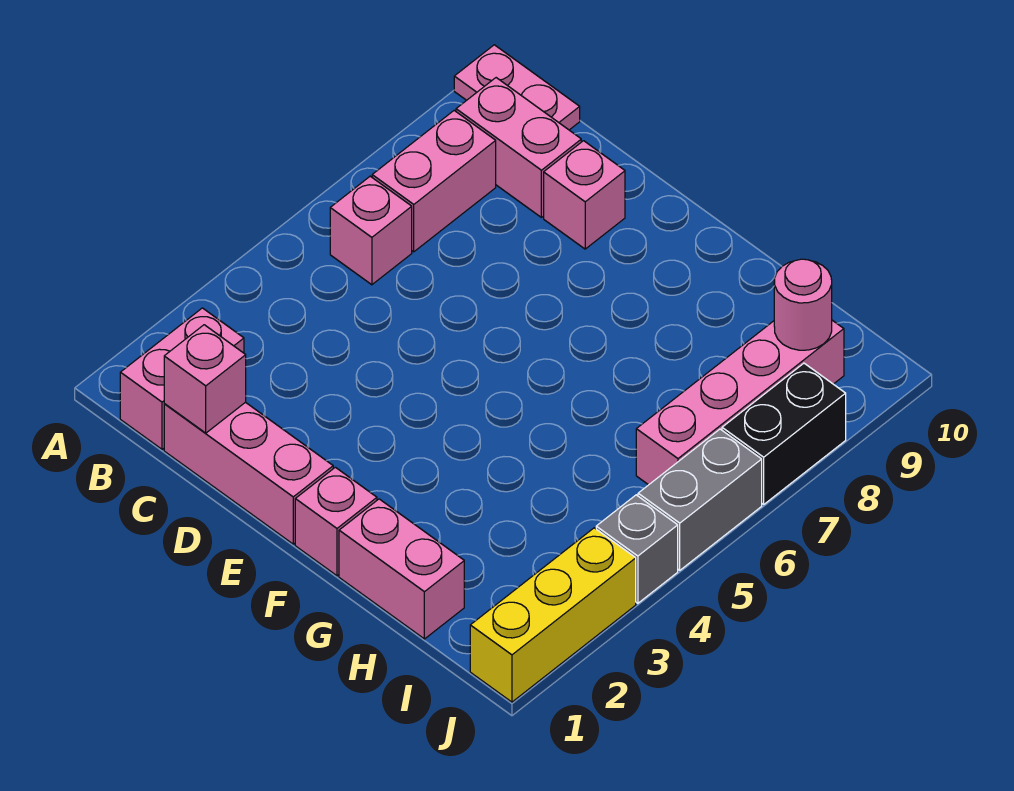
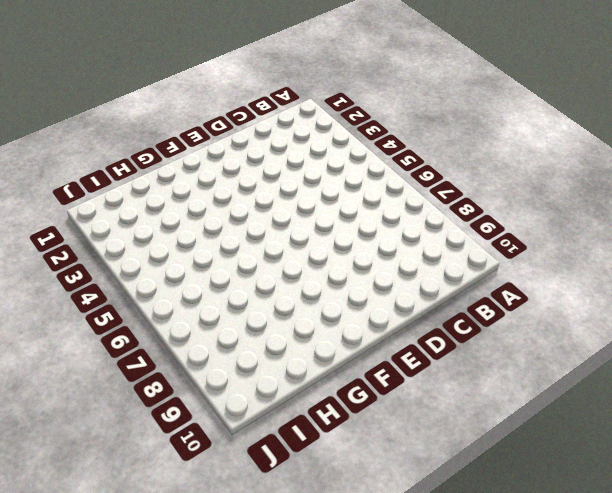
none -> pink 1x2 plate [454,45,580,130]
none -> pink 1x2 brick [120,308,244,449]
none -> pink 1x1 brick [330,176,412,285]

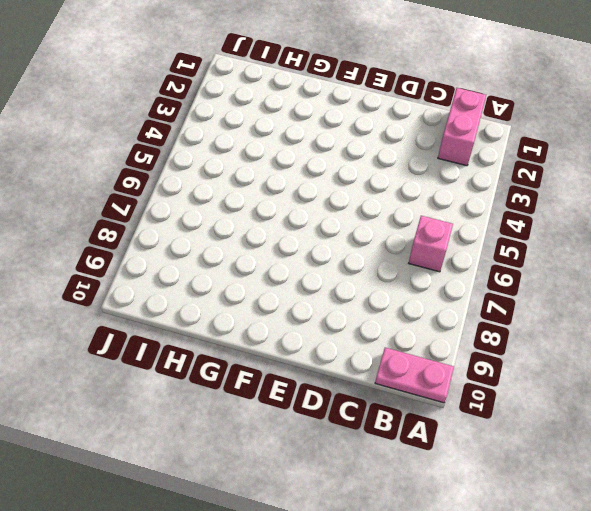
none -> pink 1x2 brick [372,111,496,252]
none -> pink 1x2 brick [456,78,581,217]
none -> pink 1x3 brick [164,402,333,544]

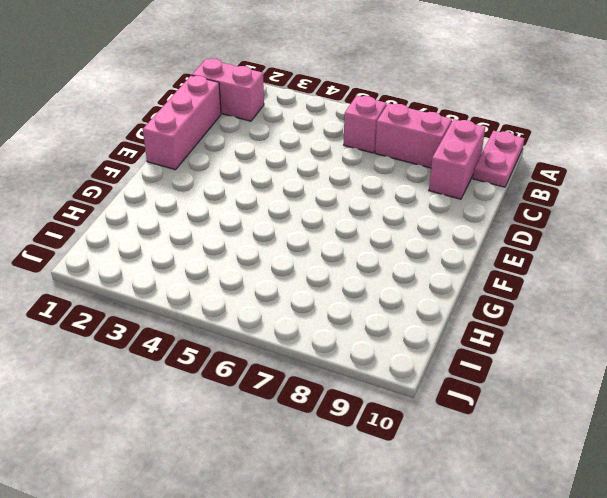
none -> pink 1x1 brick [544,141,625,249]
none -> pink 1x1 brick [295,467,377,576]
none -> pink 1x2 brick [339,499,464,639]

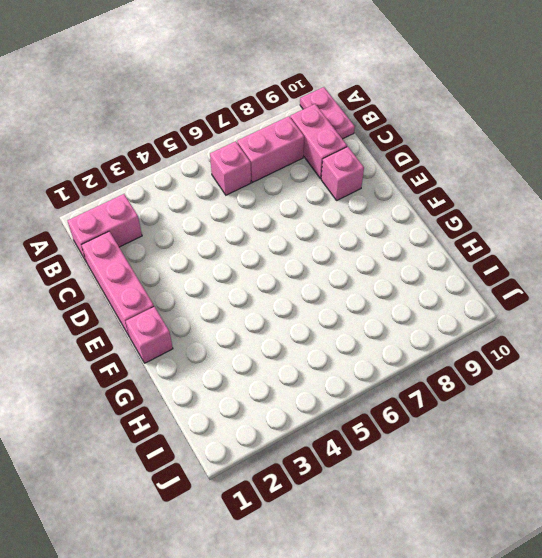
none -> pink 1x2 brick [339,499,464,639]
none -> pink 1x4 brick [636,320,844,485]
none -> yellow 1x3 brick [470,528,636,702]

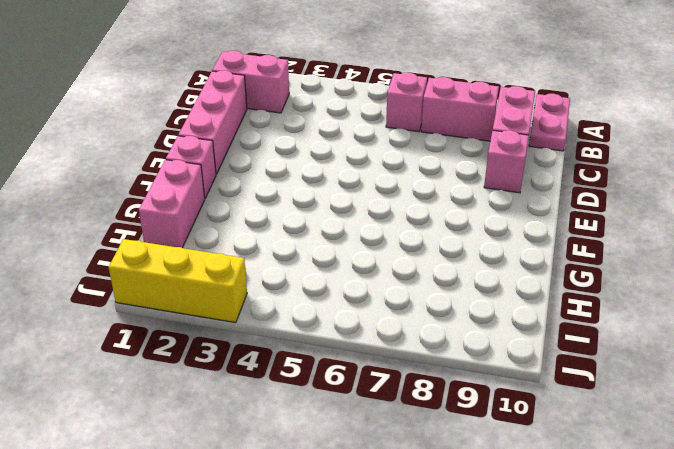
none -> pink 1x4 brick [636,320,844,485]
none -> grey 1x1 brick [596,495,678,603]
none -> grey 1x2 brick [638,429,762,570]

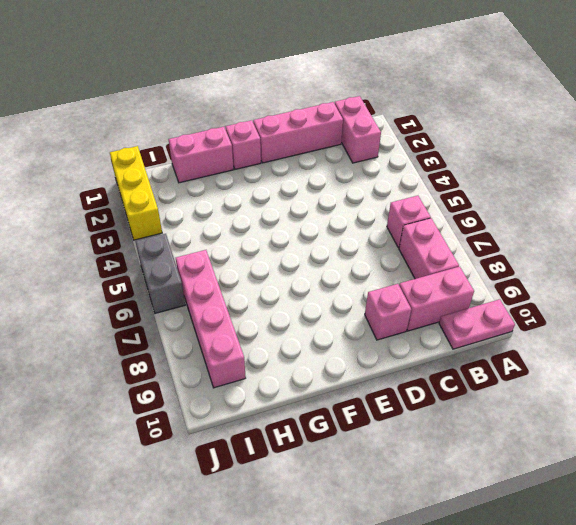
none -> grey 1x1 brick [596,495,678,603]
none -> black 1x2 brick [722,363,846,504]
none -> pink 1x1 brick [164,325,246,433]

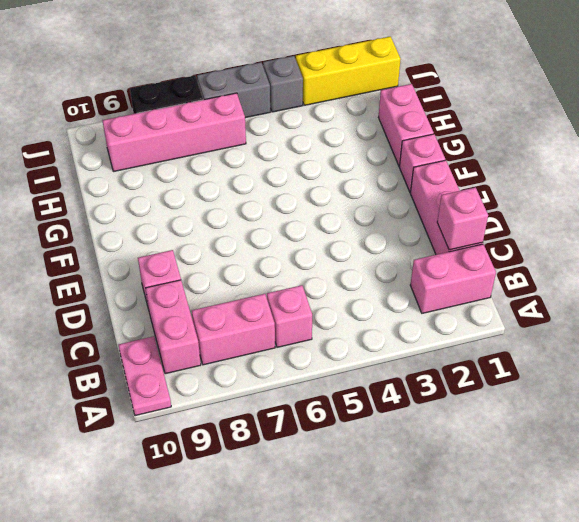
none -> pink 1x1 round brick [774,259,832,350]

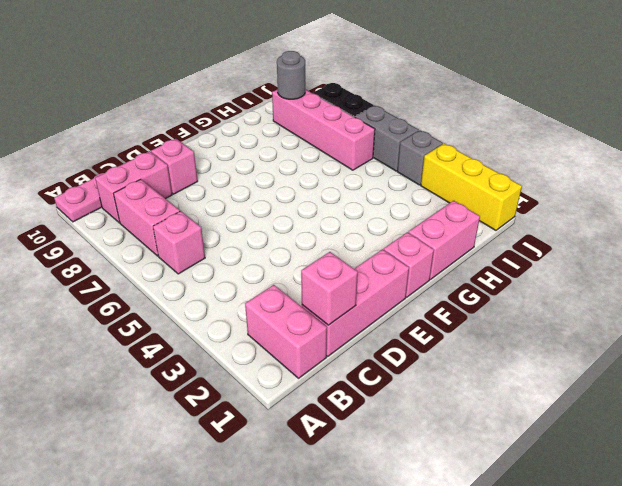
grey 1x1 round brick [277,51,305,99] -> pink 1x1 round brick [774,259,832,350]

